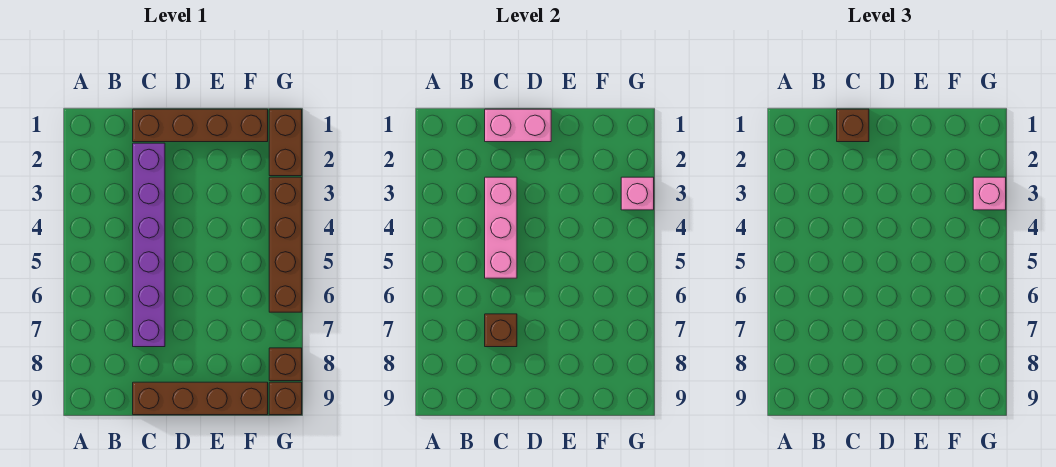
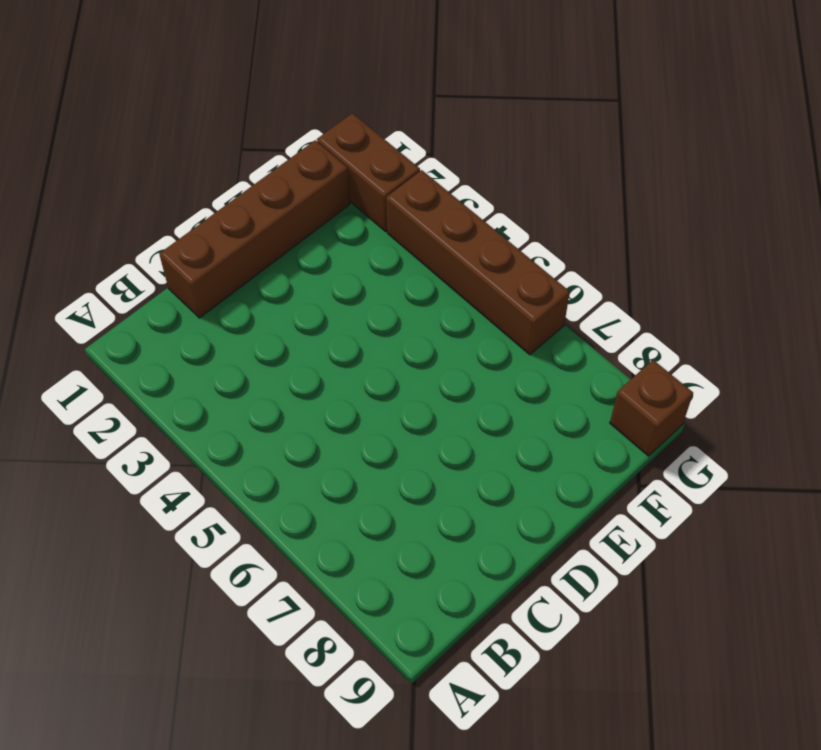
none -> purple 1x6 brick [133,143,165,347]
none -> brown 1x4 brick [133,382,268,415]
none -> brown 1x1 brick [269,348,302,381]

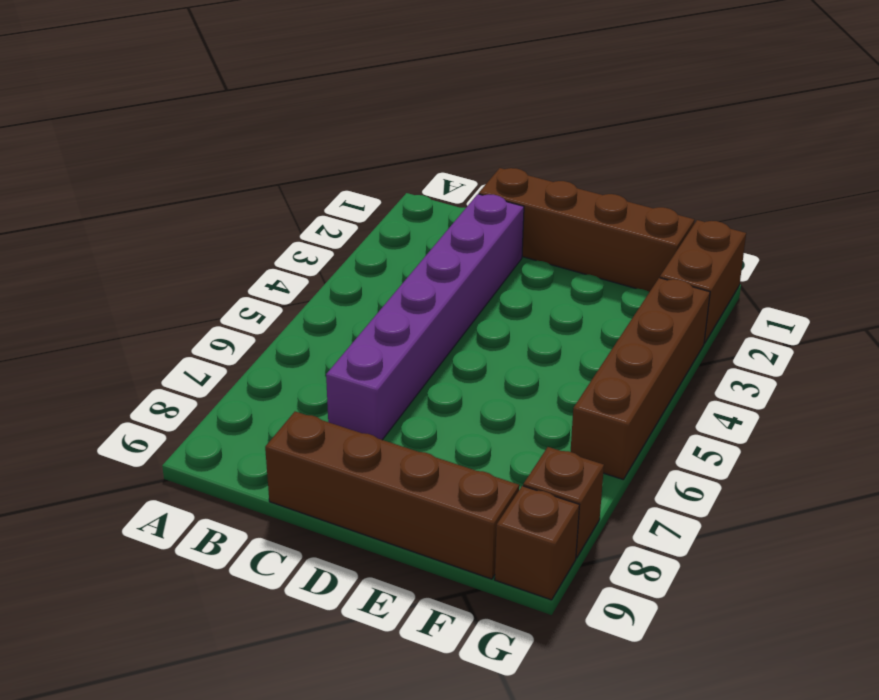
none -> pink 1x2 brick [485,109,551,142]
none -> pink 1x3 brick [485,177,517,278]
none -> brown 1x1 brick [485,314,517,347]

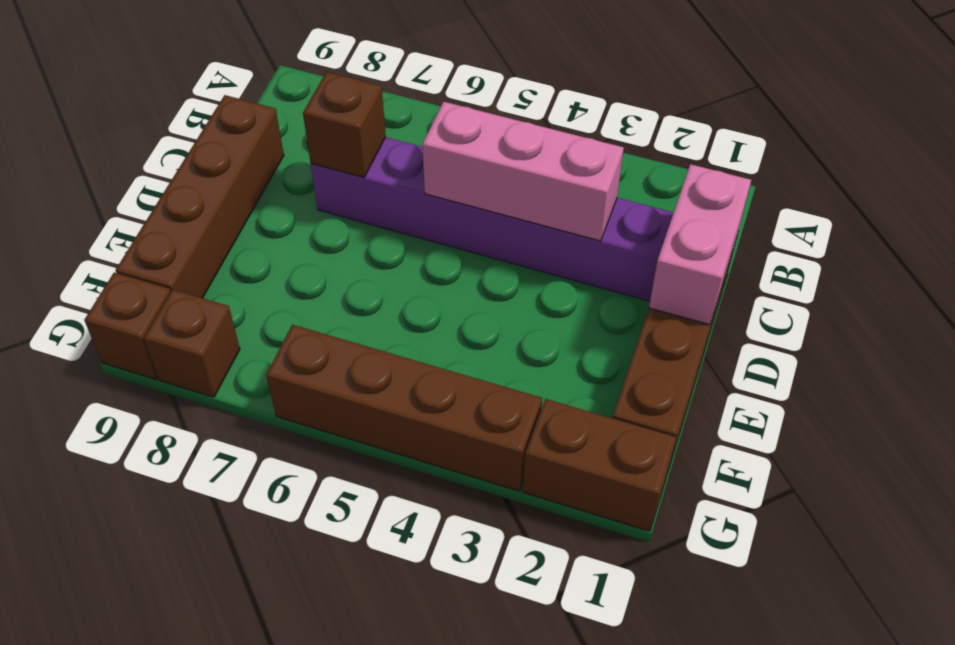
none -> pink 1x1 brick [621,177,654,210]
none -> brown 1x1 brick [837,109,869,142]
none -> pink 1x1 brick [973,177,1006,210]

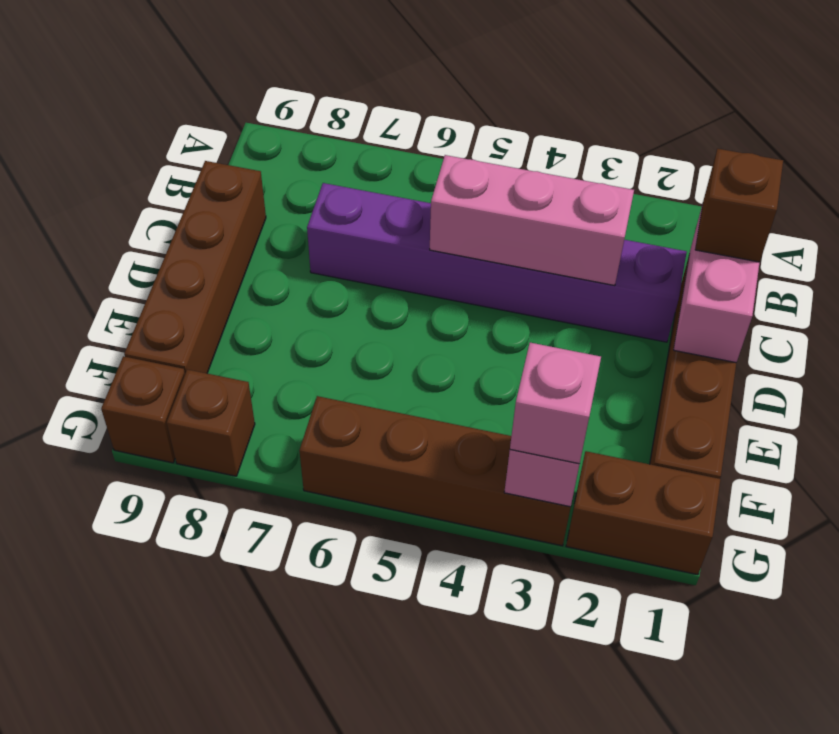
none -> brown 1x1 brick [485,314,517,347]

